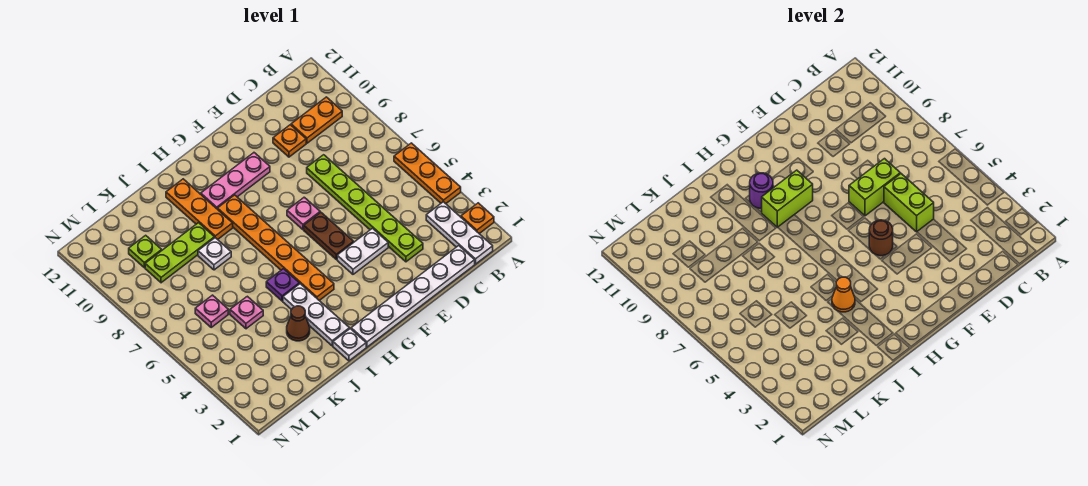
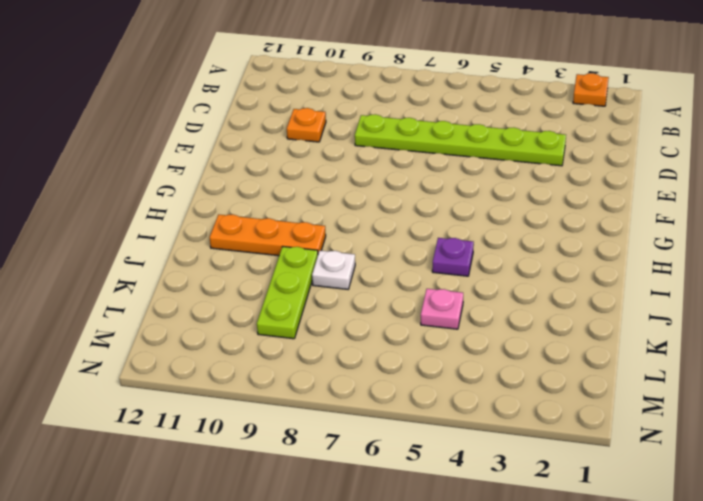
none -> orange 1x3 plate [394,143,461,204]
none -> white 1x3 plate [426,202,493,264]
none -> orange 1x2 plate [291,97,342,143]

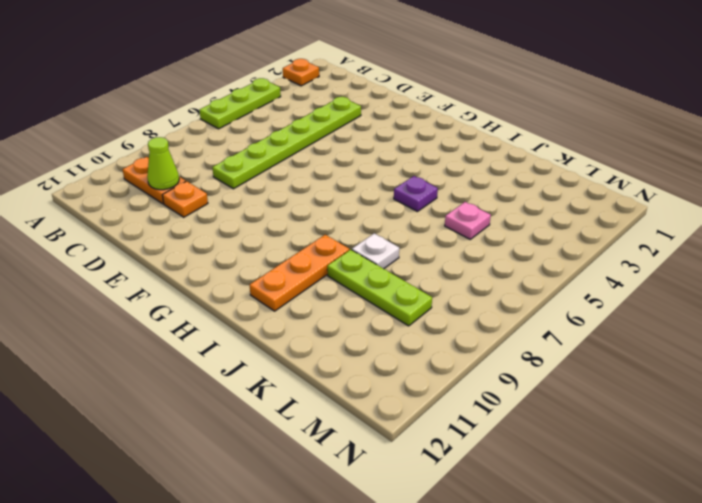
lime 1x3 plate [199,78,281,129] -> orange 1x3 plate [394,143,461,204]
lime 1x1 cone [147,137,179,190] -> none
none -> white 1x3 plate [426,202,493,264]
none -> white 1x6 plate [351,246,475,347]
none -> white 1x2 plate [337,228,388,274]

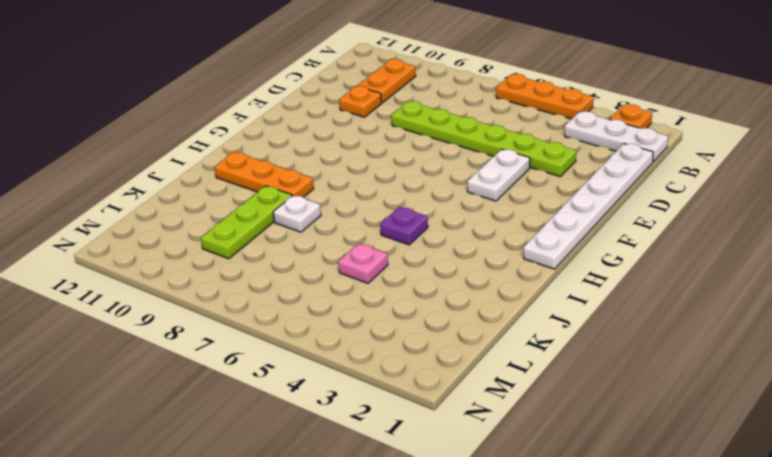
none -> brown 1x2 plate [304,212,354,259]
none -> pink 1x1 plate [287,197,320,229]
none -> pink 1x3 plate [201,153,270,209]

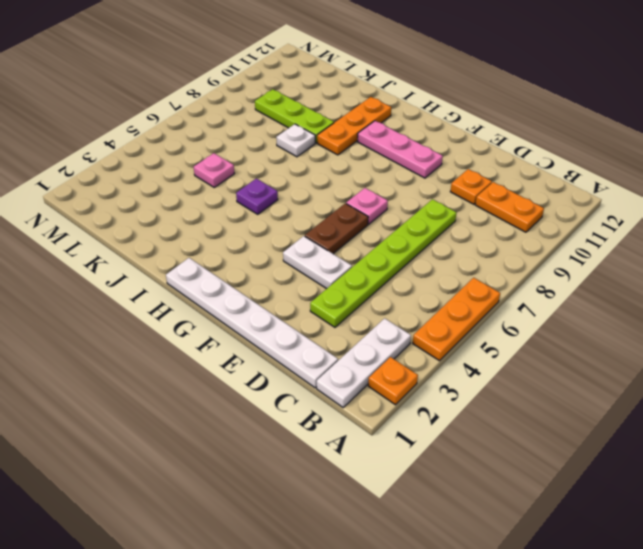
none -> orange 1x6 plate [218,195,334,301]
none -> white 1x1 plate [333,329,366,361]
none -> white 1x3 plate [283,284,349,346]

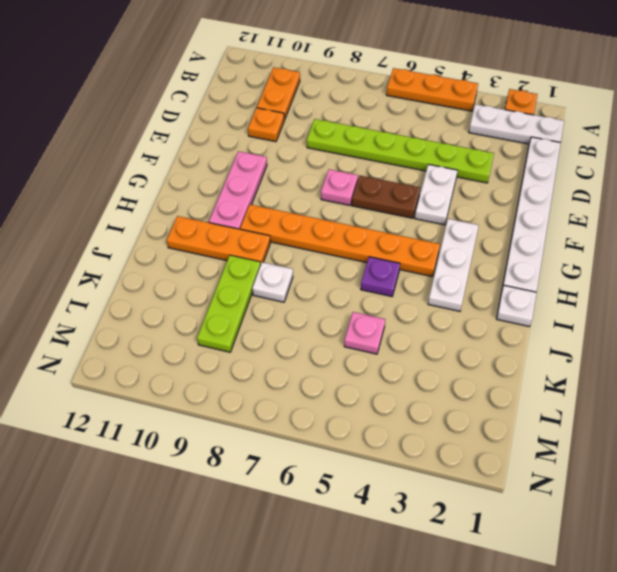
white 1x3 plate [428,219,479,311] -> white 1x3 plate turned to [283,284,349,346]
none -> brown 1x1 cone [287,306,310,341]
none -> pink 1x1 plate [195,295,228,327]
none -> lime 1x1 plate [129,235,162,268]

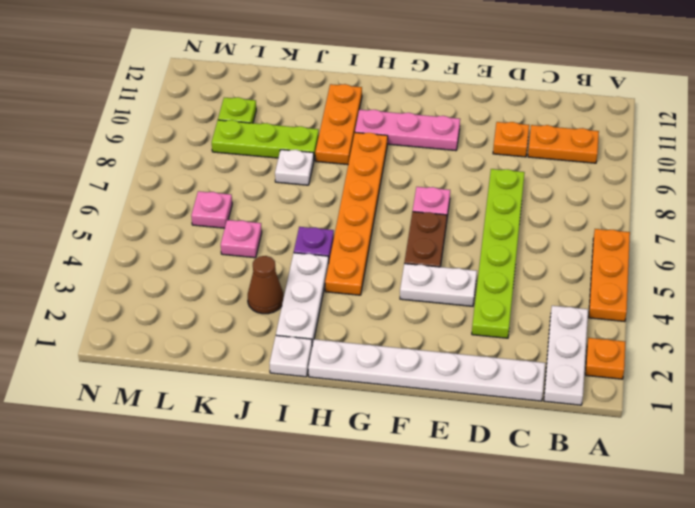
none -> lime 1x2 brick [884,174,934,232]
none -> lime 1x2 brick [849,159,900,216]
none -> brown 1x1 round brick [869,220,893,256]

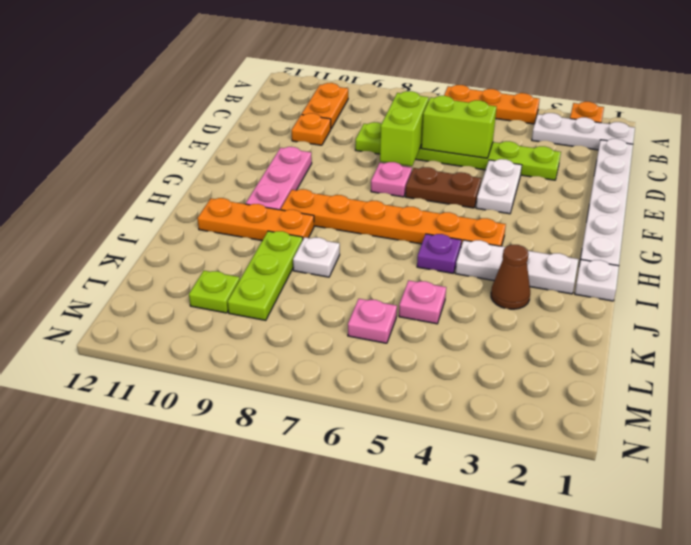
none -> brown 1x1 round brick [869,220,893,256]
none -> lime 1x2 brick [761,170,813,227]
none -> purple 1x1 round brick [750,173,773,208]

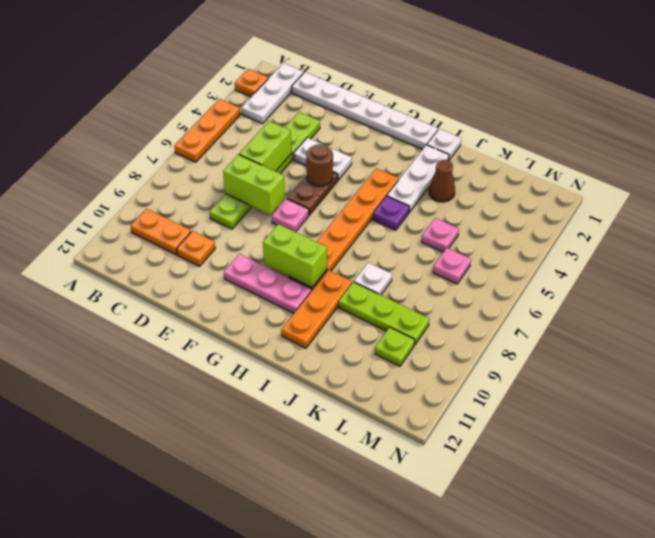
none -> purple 1x1 round brick [750,173,773,208]
none -> orange 1x1 cone [832,277,855,312]

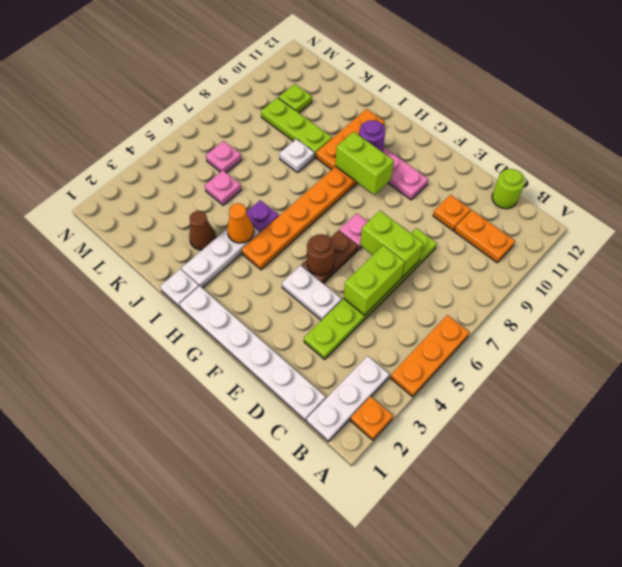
lime 1x1 round brick [492,169,525,209] -> none

